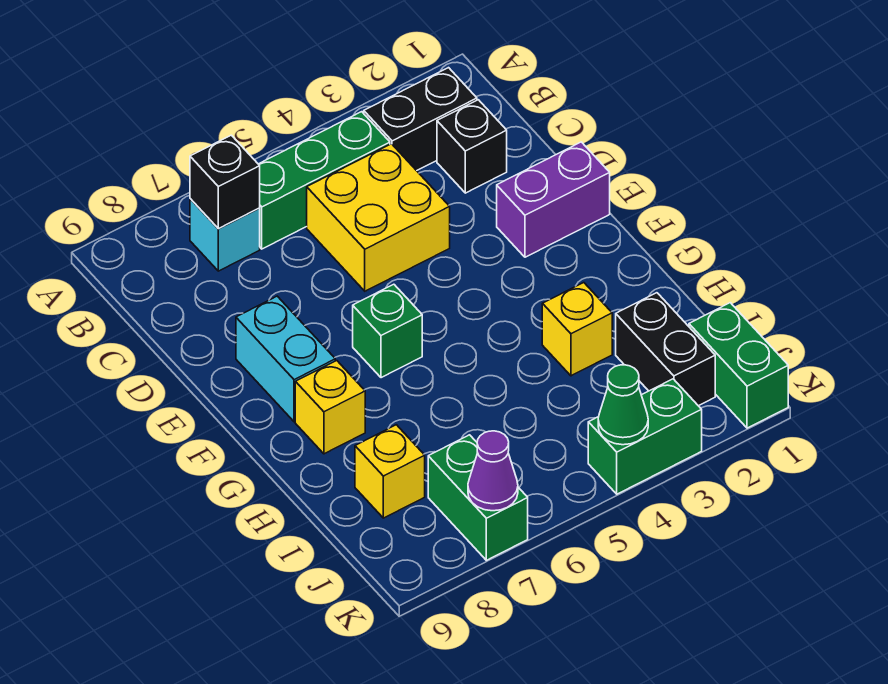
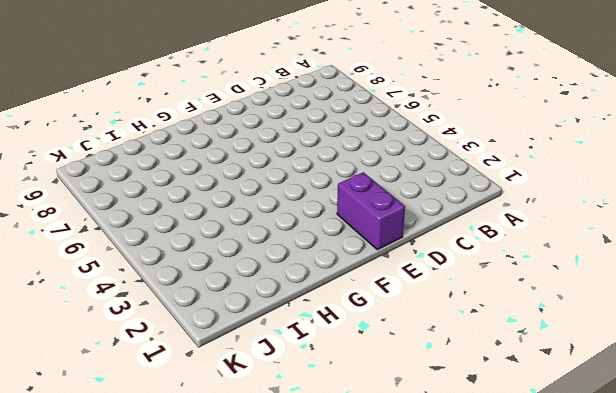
none -> black 1x2 brick [364,68,477,171]
none -> green 1x3 brick [259,112,390,249]
none -> cyan 1x1 brick [190,199,260,271]

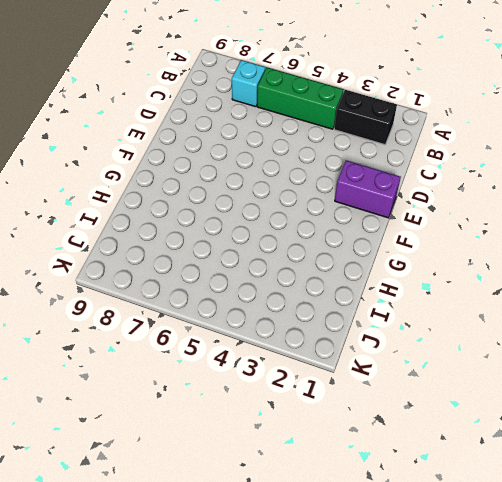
none -> black 1x1 brick [437,100,507,193]
none -> yellow 2x2 brick [307,144,450,291]
none -> cyan 1x2 brick [236,296,335,422]

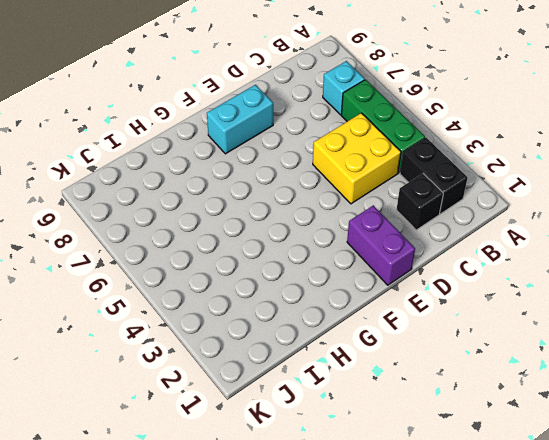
none -> green 1x1 brick [353,284,422,378]
none -> yellow 1x1 brick [295,361,365,454]
none -> yellow 1x1 brick [542,283,612,376]

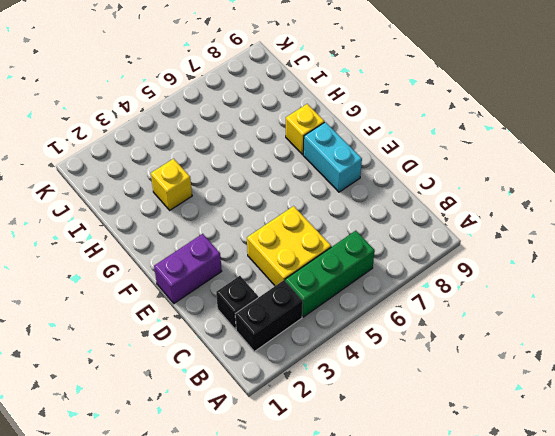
none -> cyan 1x1 brick [190,199,260,271]
none -> green 1x1 brick [353,284,422,378]
none -> black 1x2 brick [616,293,715,406]

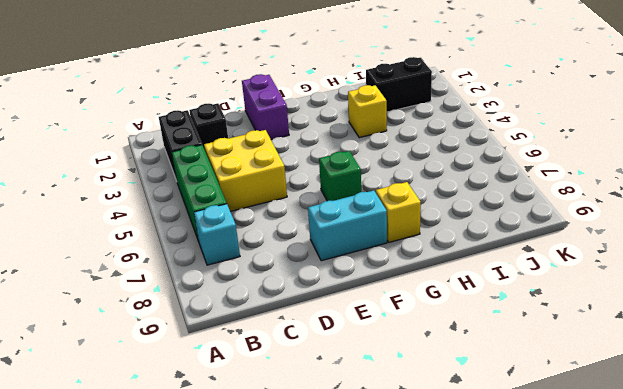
none -> yellow 1x1 brick [355,425,425,518]
none -> green 1x2 brick [689,303,788,428]
none -> green 1x2 brick [428,435,528,560]

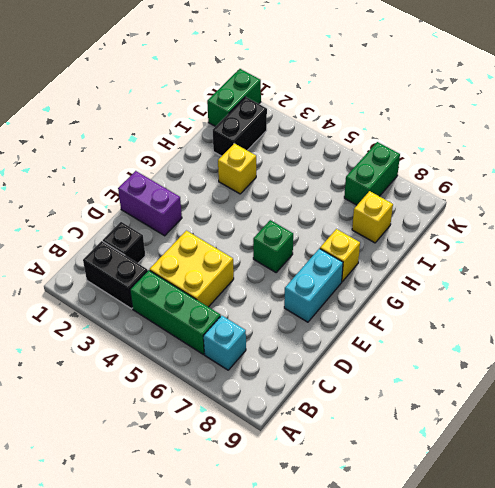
none -> green 1x2 brick [588,379,702,494]
none -> black 1x1 brick [190,135,260,229]
none -> green 1x1 cone [598,365,648,445]

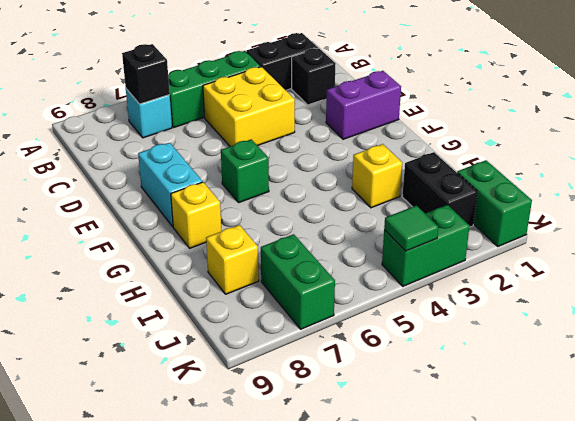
green 1x1 tile [384,205,438,251] -> green 1x1 cone [598,365,648,445]
none -> purple 1x1 cone [468,431,518,511]

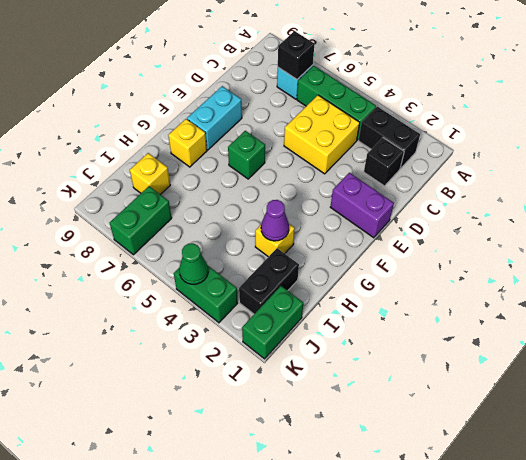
purple 1x1 cone [261,200,289,241] -> purple 1x1 cone moved to [468,431,518,511]

